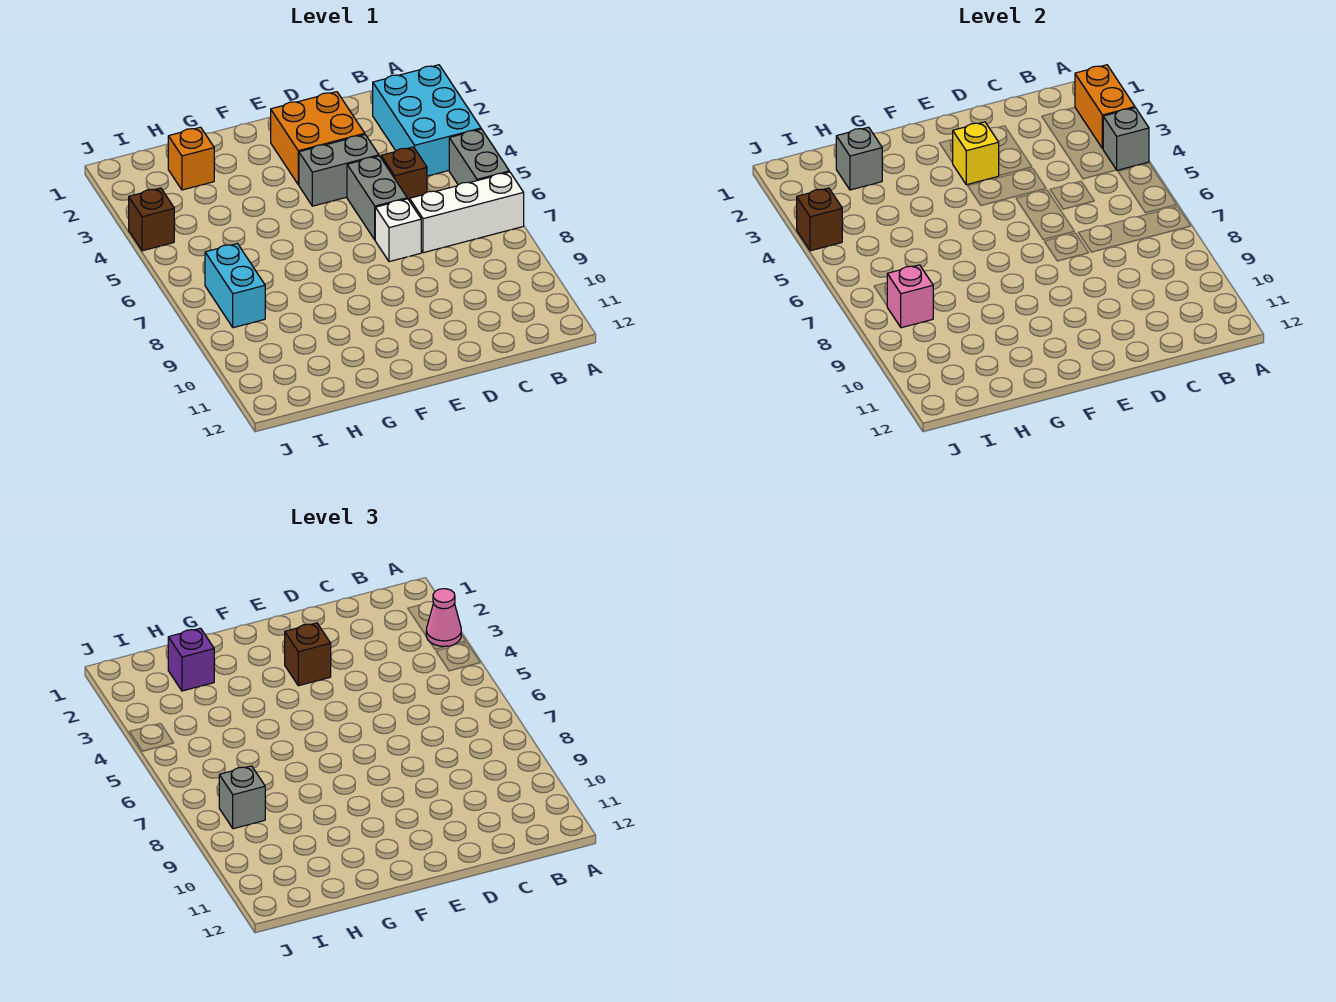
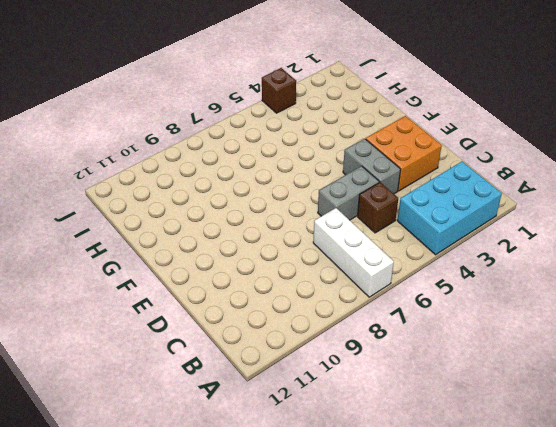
none -> grey 1x2 brick [449,129,509,185]
none -> white 1x1 brick [375,199,421,262]
none -> orange 1x1 brick [168,127,214,190]

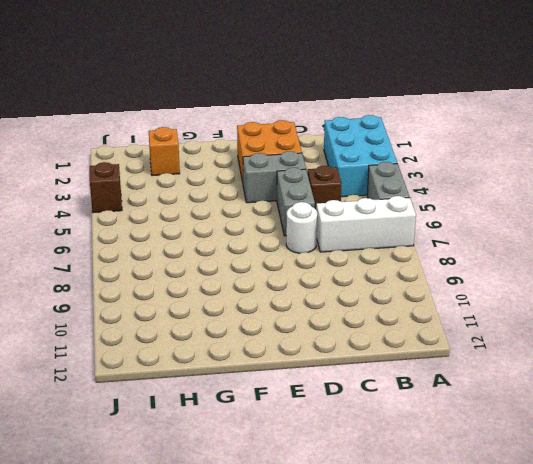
white 1x1 round brick [286,202,317,253] -> white 1x1 brick [375,199,421,262]
none -> cyan 1x2 brick [205,243,265,328]
none -> orange 1x2 brick [1075,65,1135,149]
none -> grey 1x1 brick [1103,108,1149,170]

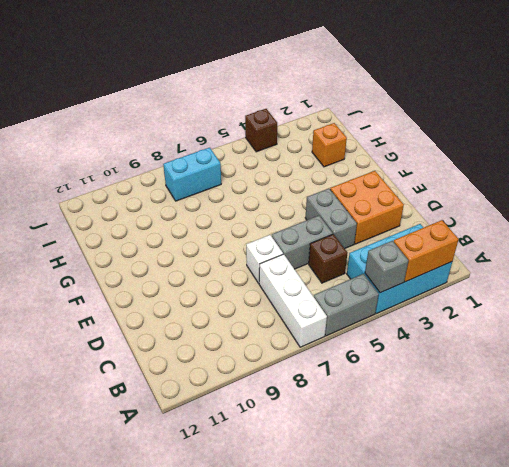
none -> yellow 1x1 brick [953,122,999,185]
none -> grey 1x1 brick [836,127,882,190]
none -> pink 1x1 brick [887,265,933,328]

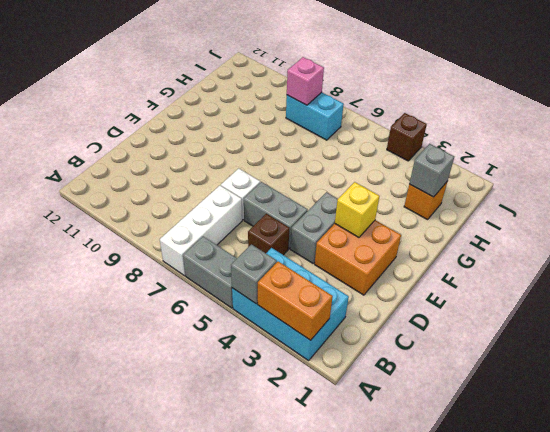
none -> brown 1x1 brick [797,188,842,251]
none -> pink 1x1 cone [426,589,461,647]
none -> brown 1x1 brick [285,623,331,686]

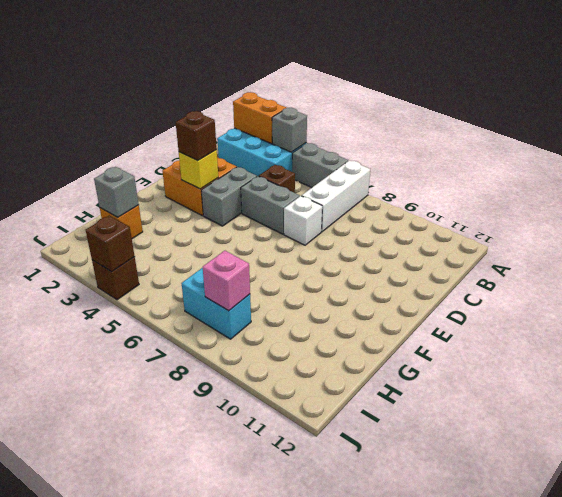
none -> pink 1x1 cone [426,589,461,647]
none -> purple 1x1 brick [168,628,214,691]
none -> grey 1x1 brick [219,766,265,829]

